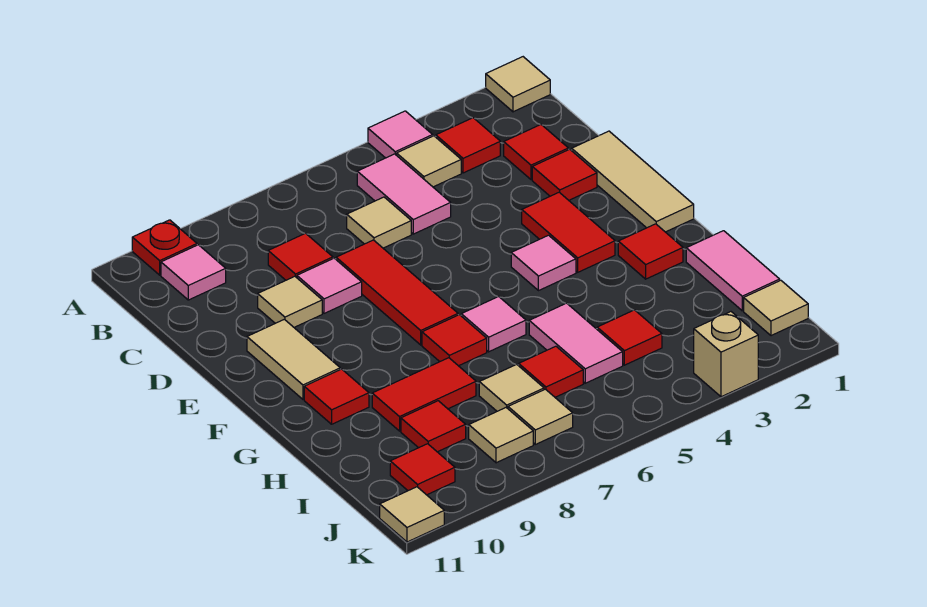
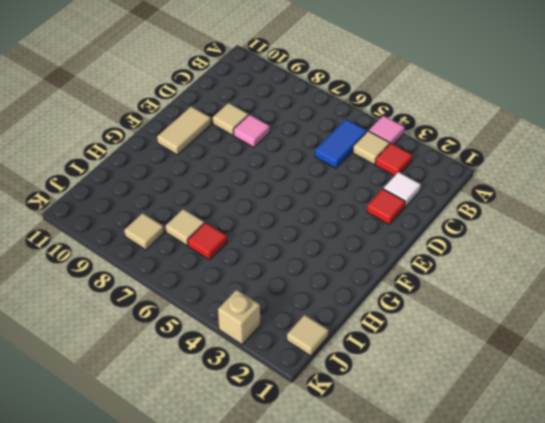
blue 1x2 tile [315,119,367,168] -> pink 1x2 tile [357,154,451,234]
white 1x1 tile [384,172,421,207] -> red 1x1 tile [504,125,569,180]
none -> tan 1x1 tile [486,57,550,112]
none -> red 1x1 plate [132,220,197,275]
none -> pink 1x1 tile [161,245,226,300]
none -> tan 1x1 tile [347,197,411,248]

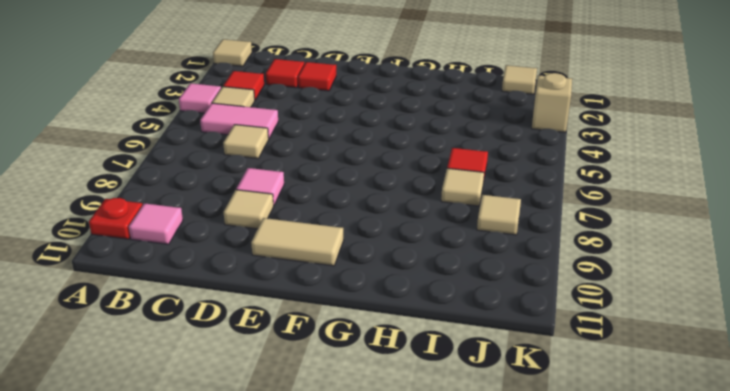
none -> red 1x1 tile [268,233,333,280]
none -> tan 1x3 tile [572,131,694,232]
none -> red 1x3 tile [336,240,458,345]
none -> red 1x2 tile [522,192,615,272]

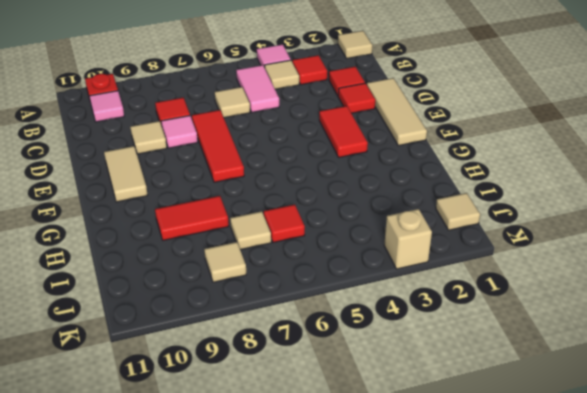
none -> pink 1x1 tile [511,235,576,291]
none -> red 1x1 tile [618,224,683,279]
none -> pink 1x1 tile [461,297,526,352]
none -> red 1x1 tile [422,315,487,366]

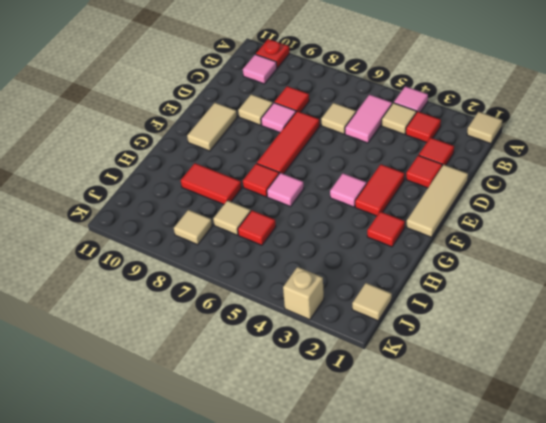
none -> red 1x1 tile [304,369,369,424]
none -> pink 1x2 tile [686,231,780,311]
none -> pink 1x2 tile [529,303,623,383]
none -> red 1x1 tile [597,310,662,365]

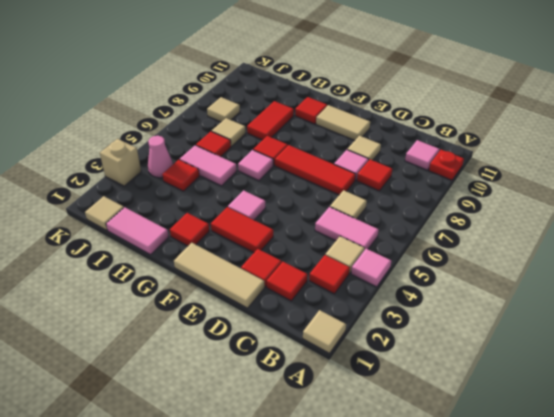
pink 1x1 cone [148,136,173,178] -> none
none -> red 1x1 tile [401,401,466,452]
none -> tan 1x1 tile [508,389,573,444]
none -> red 1x1 tile [390,444,455,495]
none -> tan 1x1 tile [380,487,444,542]

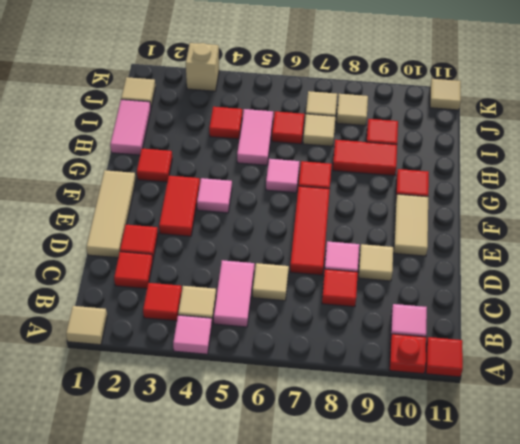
red 1x1 tile [426,337,463,377] -> red 1x1 tile moved to [390,444,455,495]

